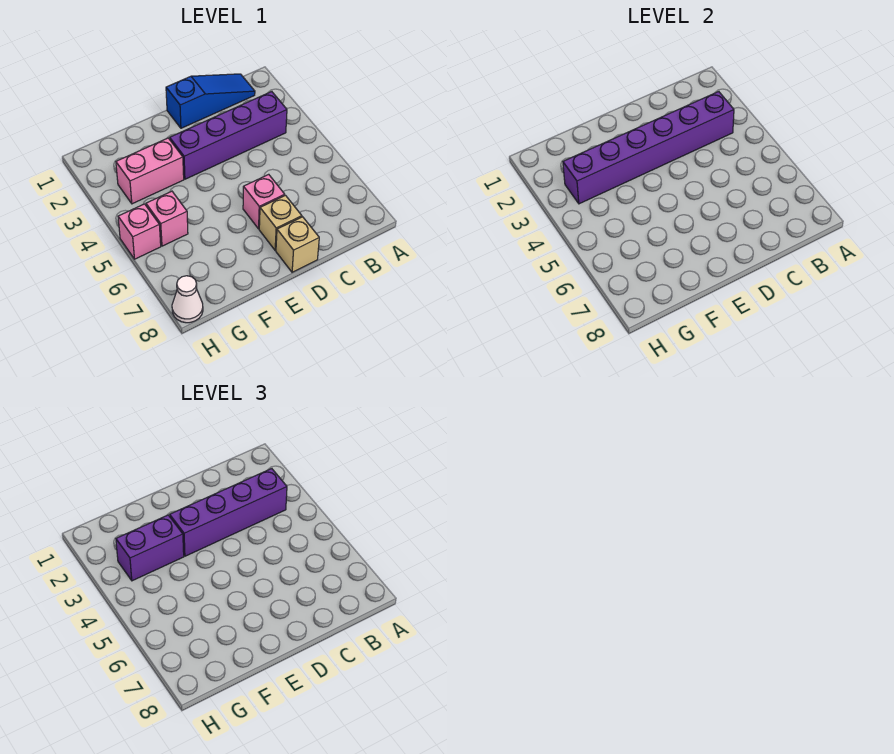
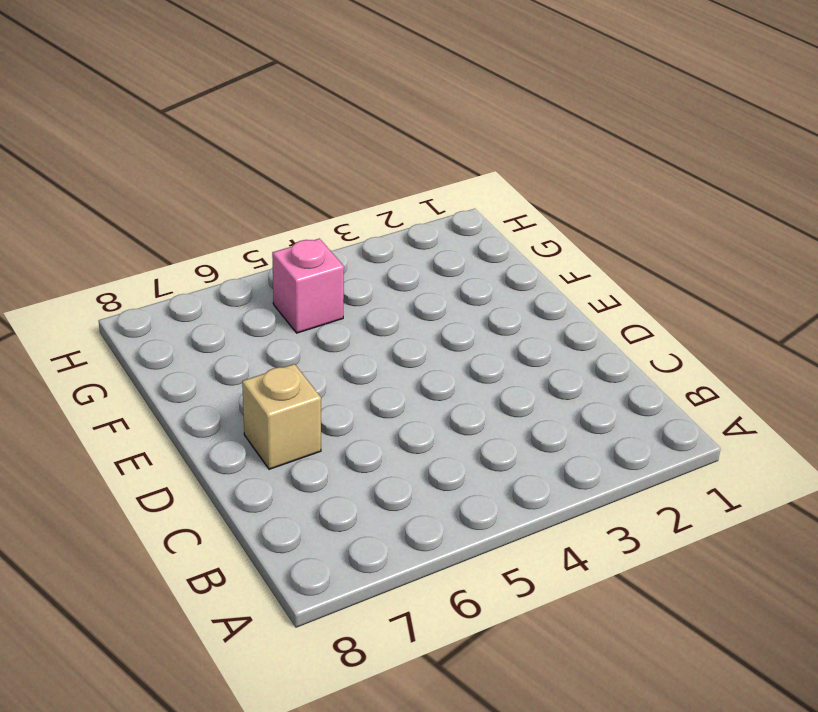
none -> blue 1x3 slope [166,74,255,128]
none -> purple 1x4 brick [170,92,287,179]
none -> pink 1x1 brick [243,174,285,229]

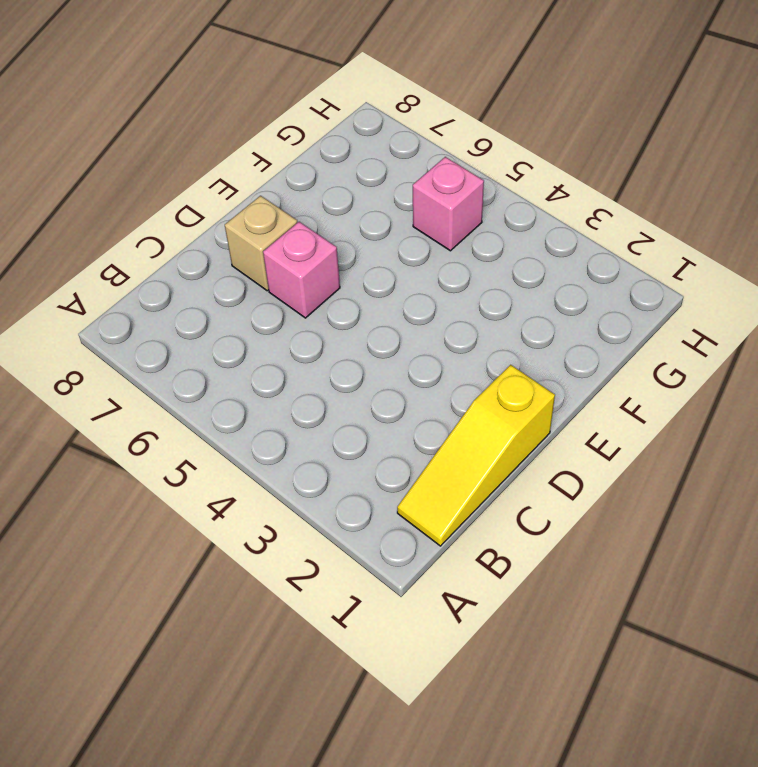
yellow 1x3 slope [397,365,555,546] -> blue 1x3 slope [166,74,255,128]
none -> purple 1x4 brick [170,92,287,179]
none -> tan 1x1 brick [276,217,319,272]
none -> pink 1x2 brick [116,138,184,204]

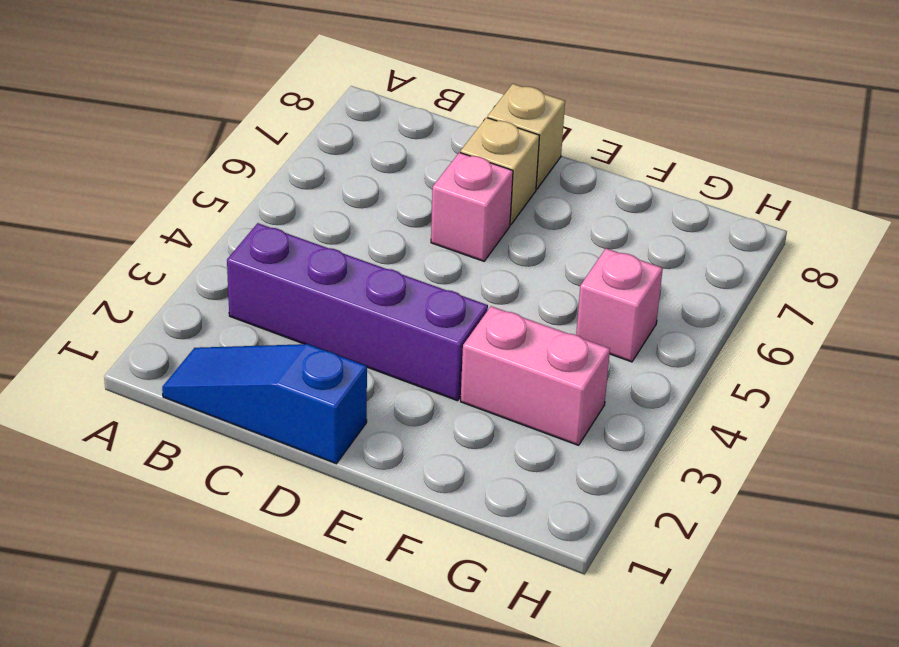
none -> pink 1x1 brick [118,204,161,259]
none -> white 1x1 cone [172,276,203,323]
none -> purple 1x6 brick [563,92,734,204]

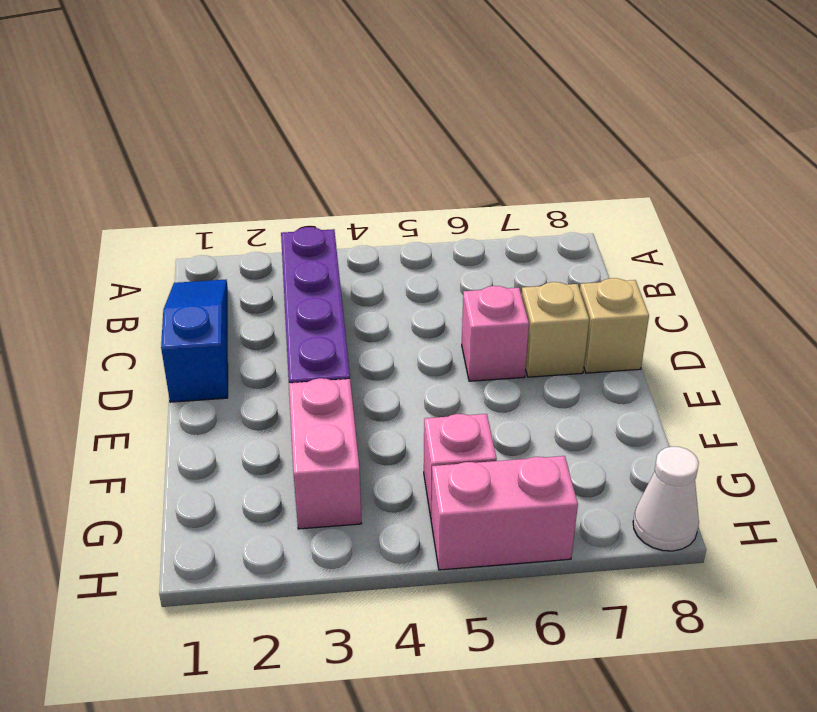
pink 1x2 brick [431,456,578,570] -> pink 1x1 brick [118,204,161,259]
none -> purple 1x6 brick [563,92,734,204]
none -> purple 1x4 brick [170,469,287,556]
none -> purple 1x2 brick [116,515,184,581]

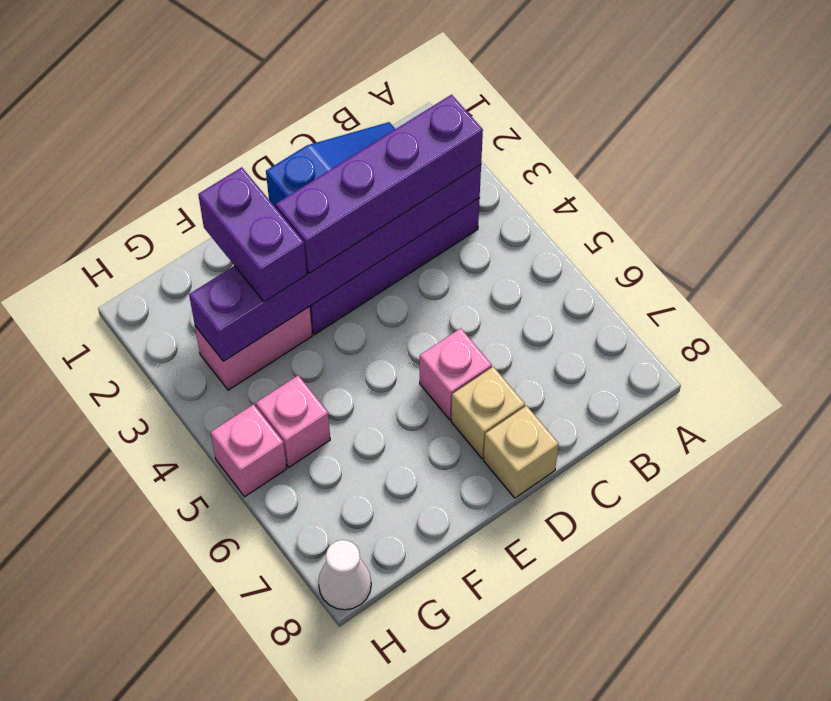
purple 1x2 brick [198,167,307,302] -> purple 1x2 brick turned to [116,515,184,581]

